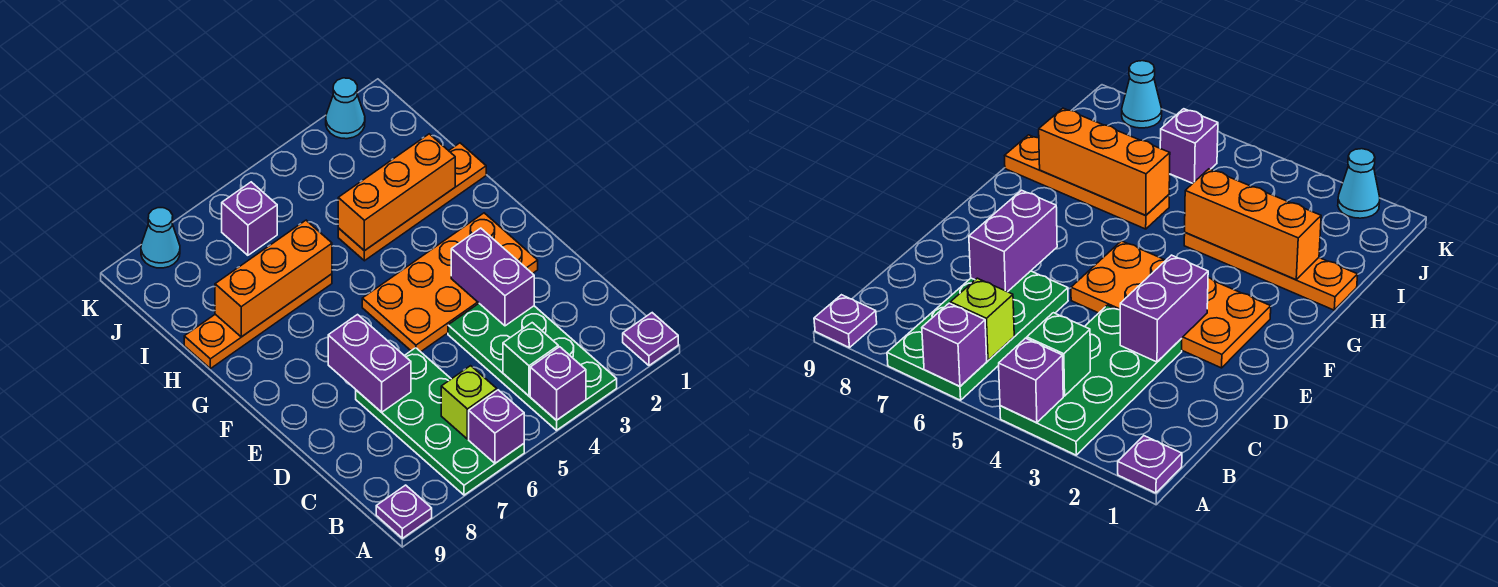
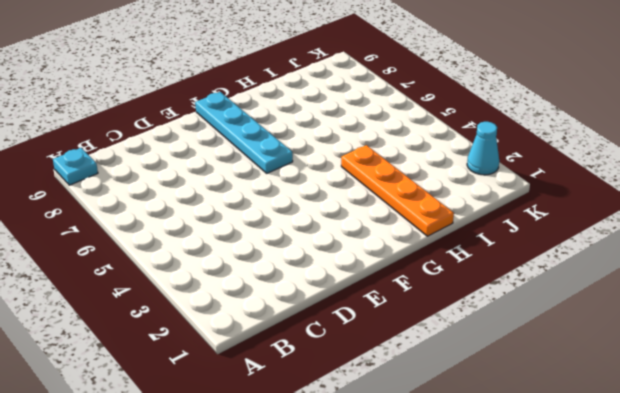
cyan 1x1 plate [53,148,98,185] -> purple 1x1 plate [376,485,432,538]
cyan 1x4 plate [195,92,293,173] -> none
none -> purple 1x1 plate [623,313,678,365]
none -> green 2x4 plate [448,304,617,430]
none -> green 2x4 plate [356,348,524,495]

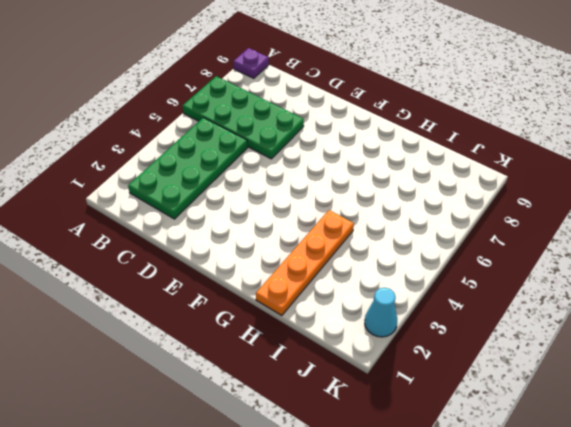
green 2x4 plate [128,118,248,219] -> green 2x4 plate turned to [448,304,617,430]
none -> purple 1x1 plate [623,313,678,365]
none -> orange 2x4 plate [362,213,538,352]
none -> orange 1x4 plate [184,274,332,369]

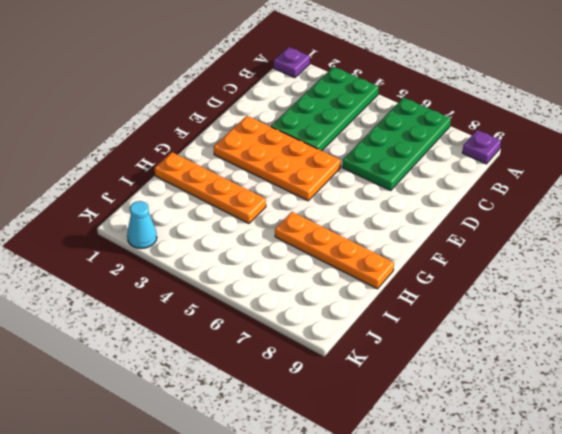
none -> purple 1x1 brick [222,182,277,255]
none -> cyan 1x1 cone [141,208,180,268]
none -> purple 1x1 brick [530,347,586,420]

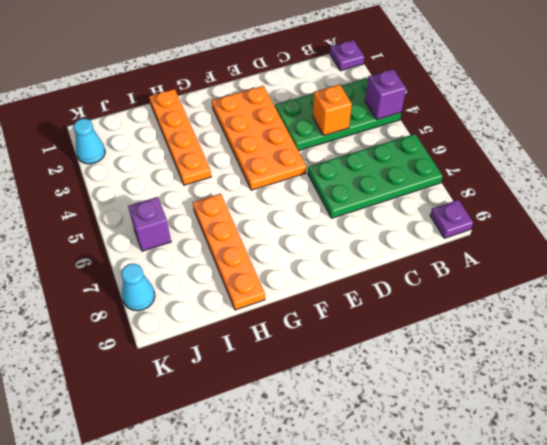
orange 1x1 brick [313,85,352,136] -> none
none -> purple 1x1 brick [469,390,524,463]
none -> green 1x1 brick [503,323,558,396]
none -> lime 1x1 brick [441,366,497,439]

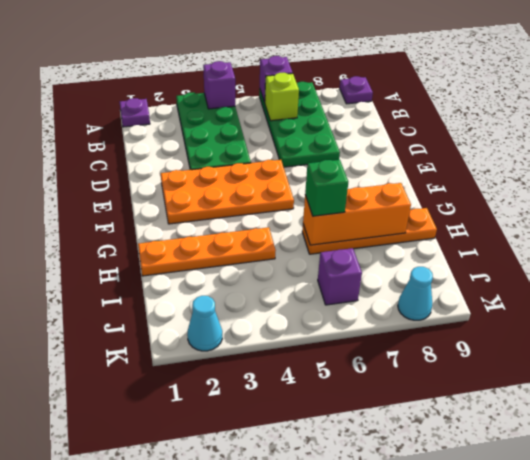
green 1x1 brick [305,160,348,216] -> green 1x1 brick moved to [503,323,558,396]
none -> purple 1x2 brick [451,228,534,326]
none -> purple 1x2 brick [328,315,411,412]
none -> orange 1x3 brick [338,134,455,251]

